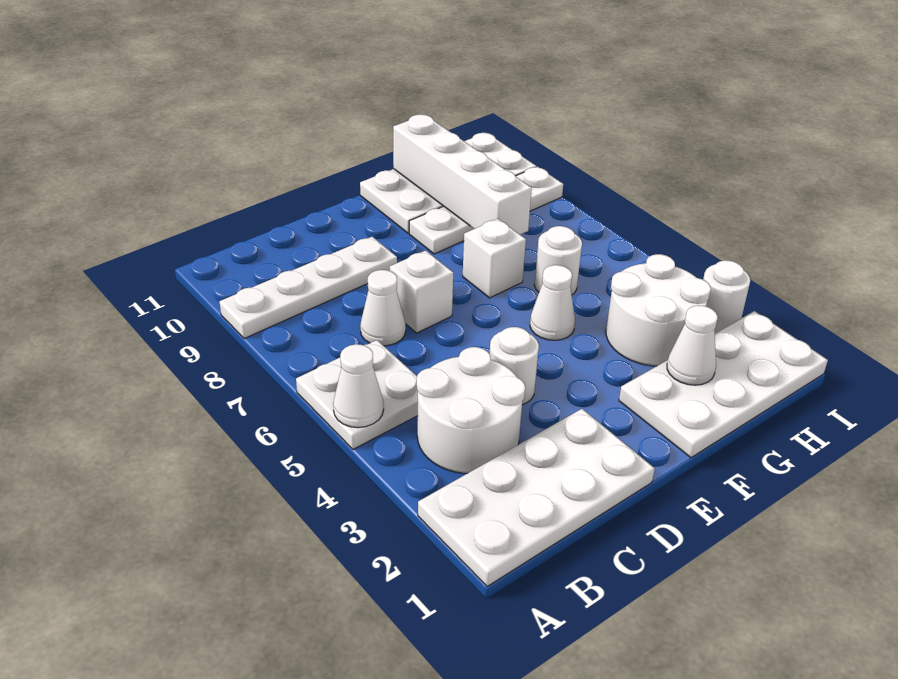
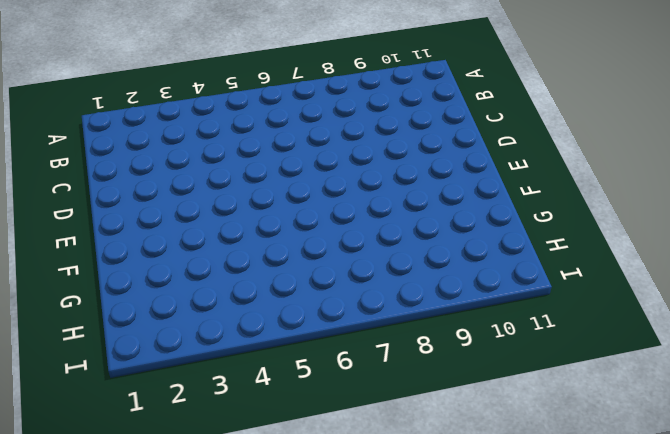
none -> white 2x4 plate [418,409,655,586]
none -> white 2x2 plate [296,340,418,449]
none -> white 1x4 plate [219,237,397,339]

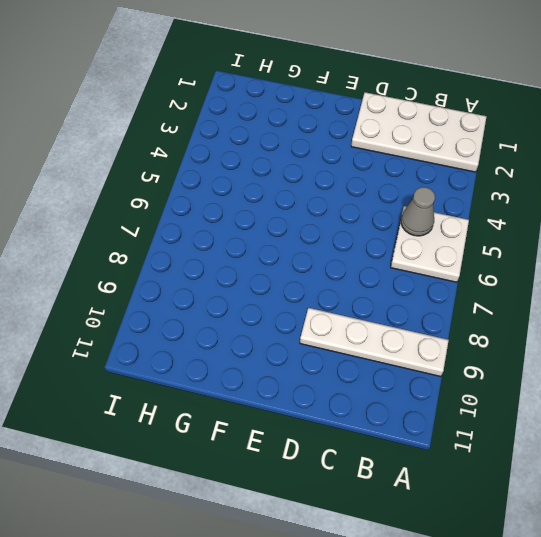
grey 1x1 cone [401,187,435,236] -> none
none -> white 2x2 round brick [416,347,525,473]
none -> white 1x1 cone [360,270,406,346]
none -> white 1x1 round brick [490,327,539,405]

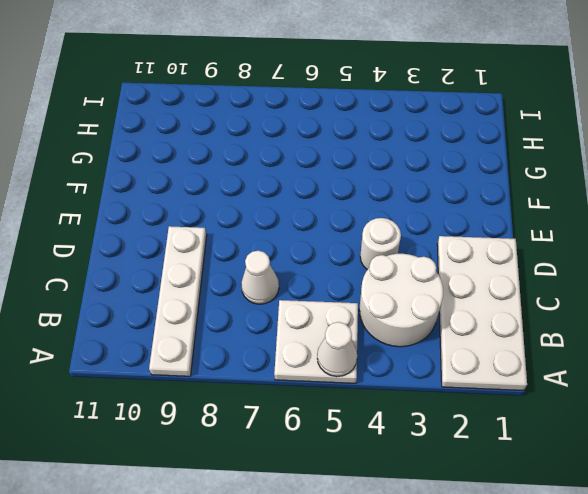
none -> white 1x1 brick [390,251,453,333]
none -> white 2x4 plate [619,311,828,458]
none -> white 1x1 cone [530,265,575,340]

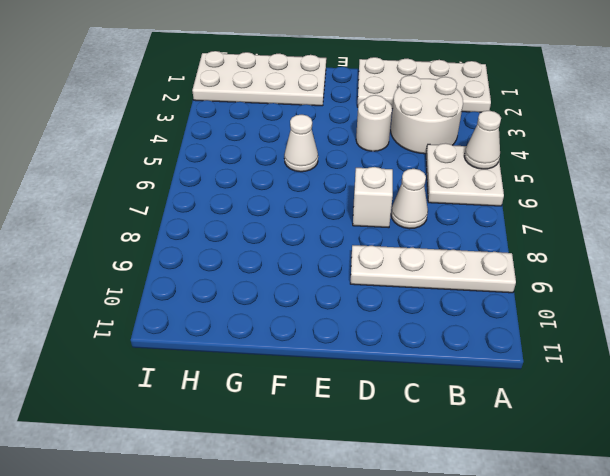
none -> white 1x1 brick [463,219,526,298]
none -> white 1x4 plate [409,167,563,254]
none -> white 2x4 plate [360,133,536,233]

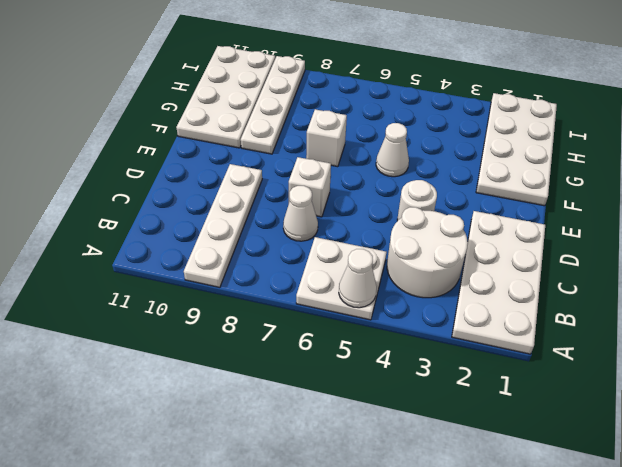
none -> white 2x2 round brick [606,254,711,366]
none -> white 1x1 round brick [534,226,582,294]
none -> white 1x1 round brick [703,260,750,333]

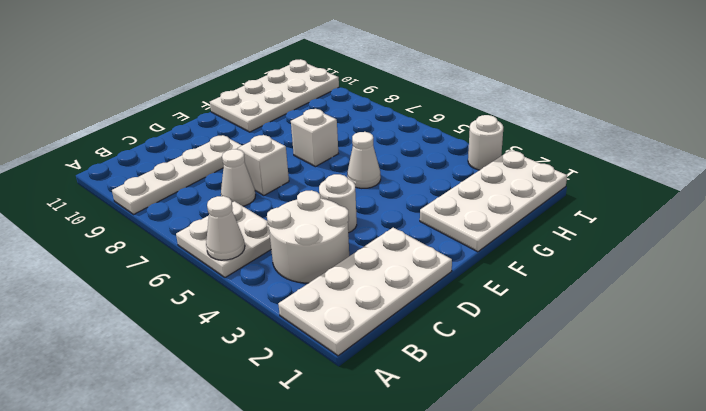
none -> white 1x4 plate [409,167,563,254]
none -> white 2x2 round brick [606,254,711,366]
none -> white 1x1 round brick [534,226,582,294]

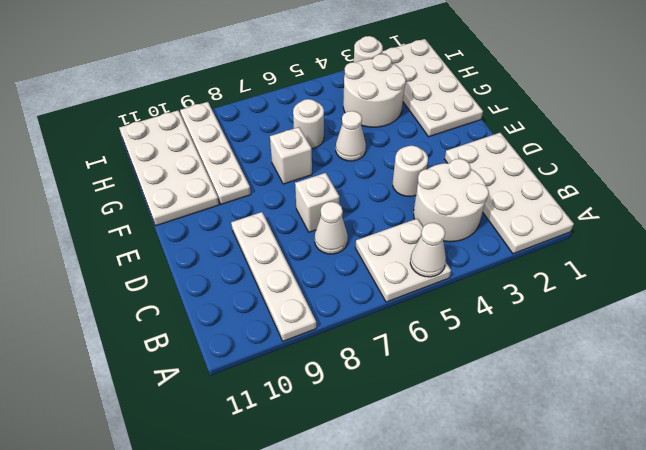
none -> white 1x1 cone [667,305,718,385]
none -> white 1x4 brick [393,114,532,235]

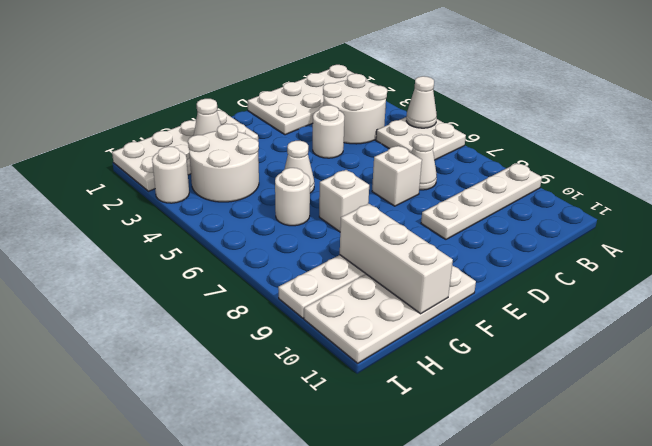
white 1x3 brick [340,204,453,314] -> white 1x4 brick [393,114,532,235]

